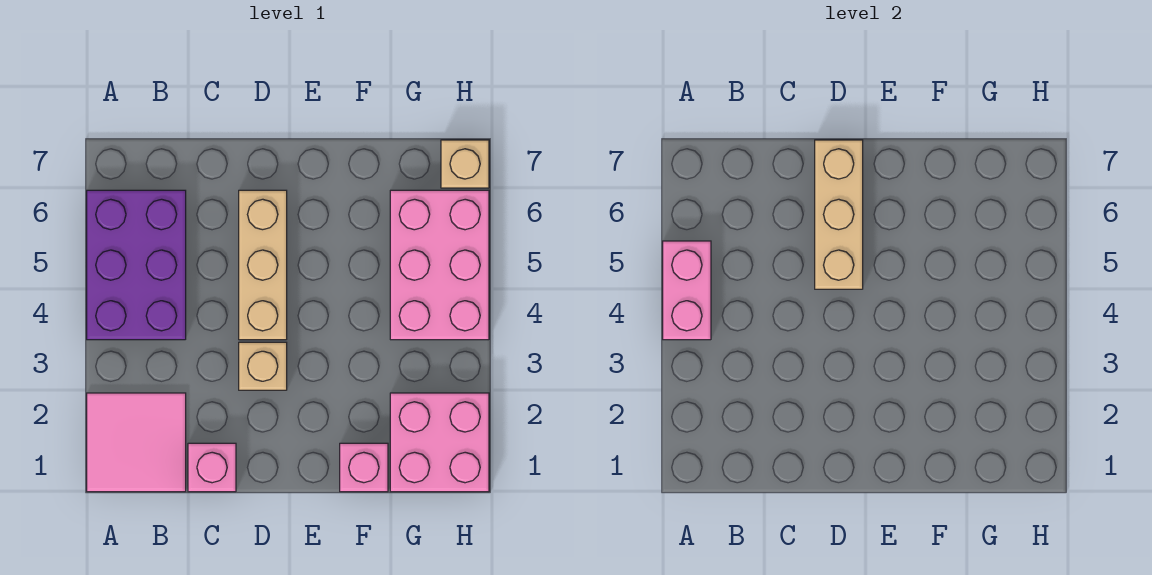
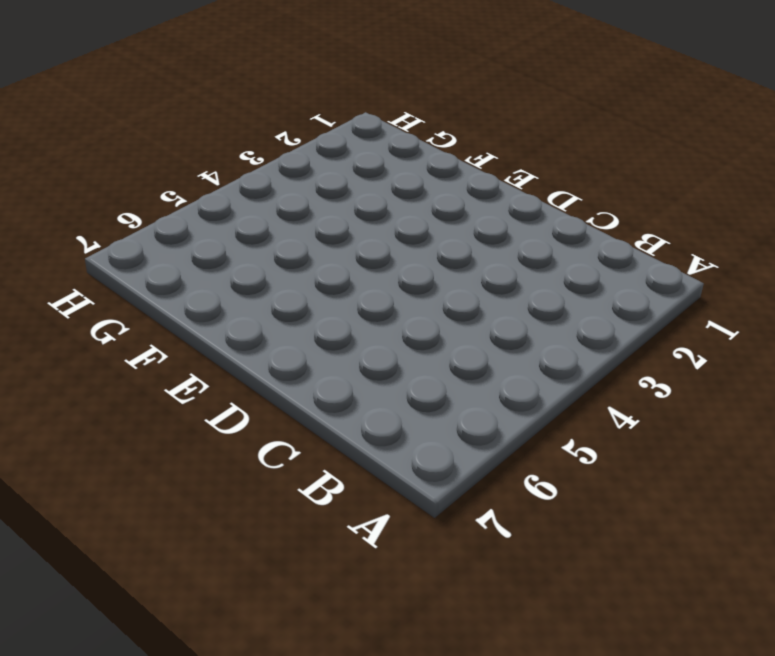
none -> pink 2x2 tile [87,393,186,492]
none -> purple 2x3 brick [87,190,186,340]

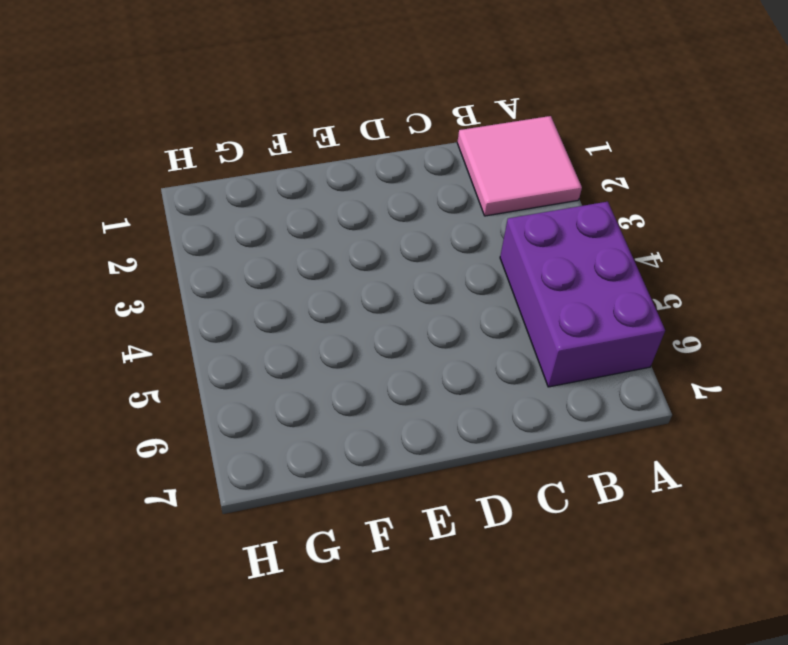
none -> pink 1x1 brick [188,443,236,492]
none -> tan 1x1 brick [239,342,287,390]

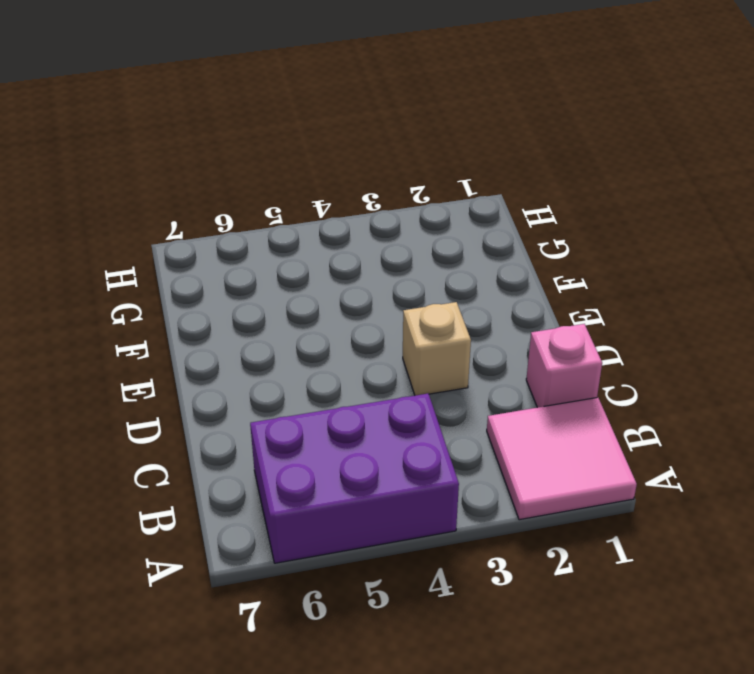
none -> tan 1x3 brick [239,190,287,340]
none -> pink 1x1 brick [340,443,388,492]

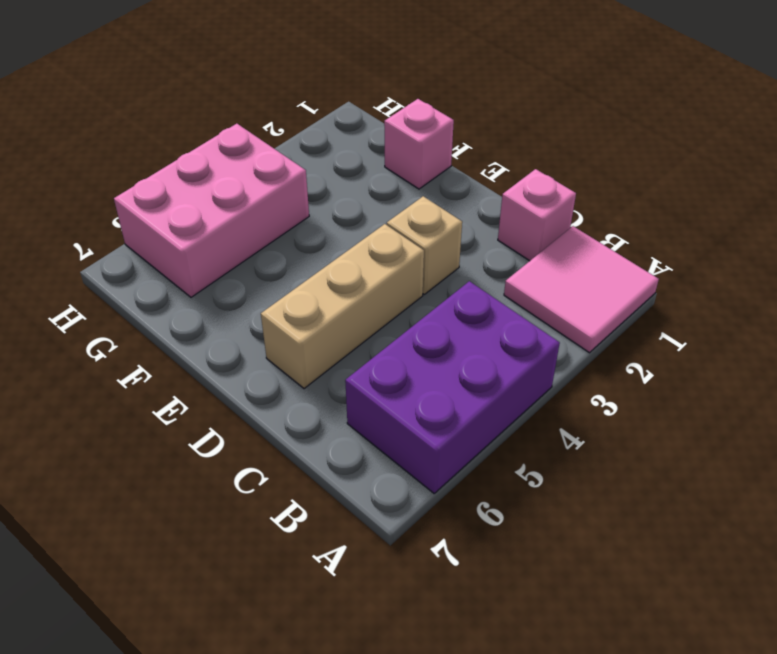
none -> pink 2x2 brick [390,393,489,492]
none -> tan 1x1 brick [441,140,489,188]

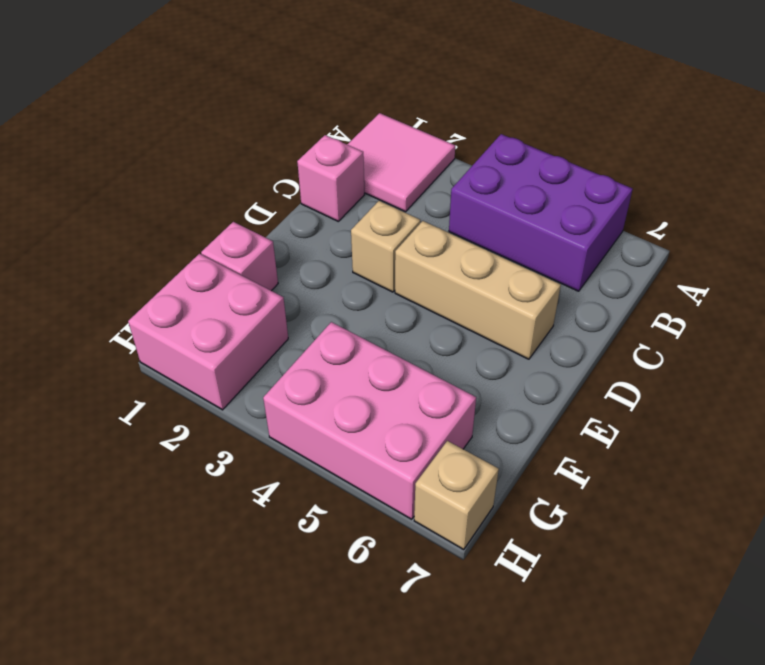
none -> pink 1x2 brick [663,241,711,340]
none -> tan 1x3 brick [815,140,863,289]

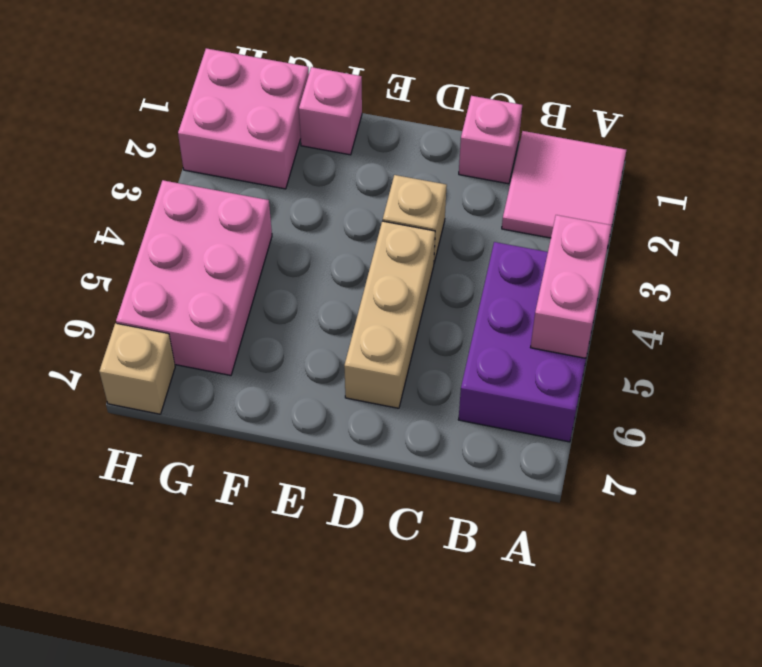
none -> tan 1x3 brick [815,140,863,289]

